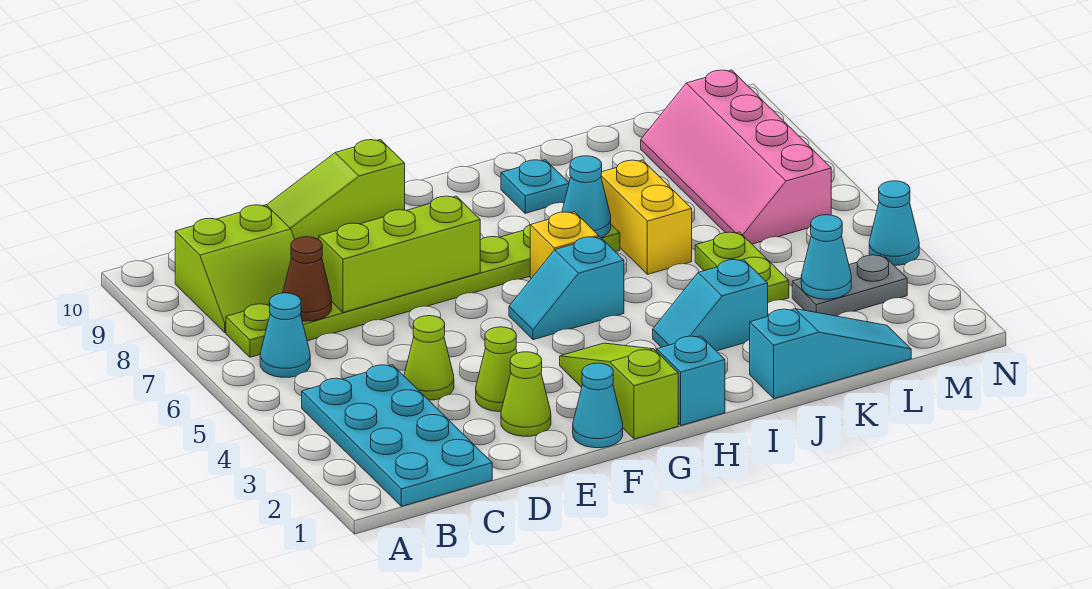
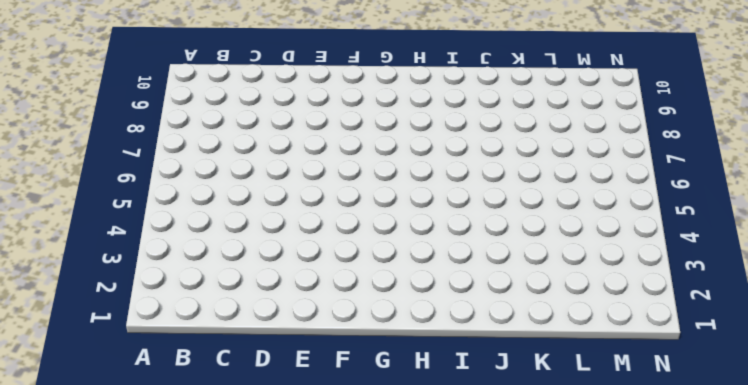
none -> cyan 2x4 plate [302,365,492,506]
none -> cyan 1x1 cone [260,293,310,377]
none -> lime 1x8 plate [226,225,620,357]

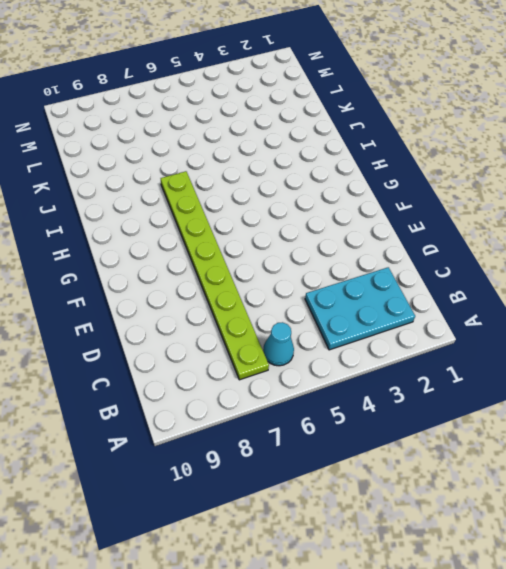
cyan 2x3 plate [305,267,415,350] -> cyan 2x4 plate [302,365,492,506]
none -> lime 2x2 slope [175,205,295,332]
none -> lime 1x1 cone [404,316,454,400]
none -> lime 1x3 slope [267,140,405,240]

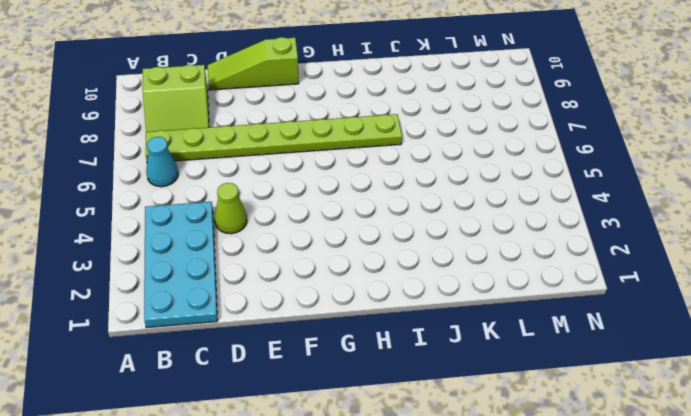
none -> lime 1x1 cone [501,352,551,436]
none -> lime 1x1 cone [476,327,517,412]
none -> cyan 1x1 cone [573,363,623,448]

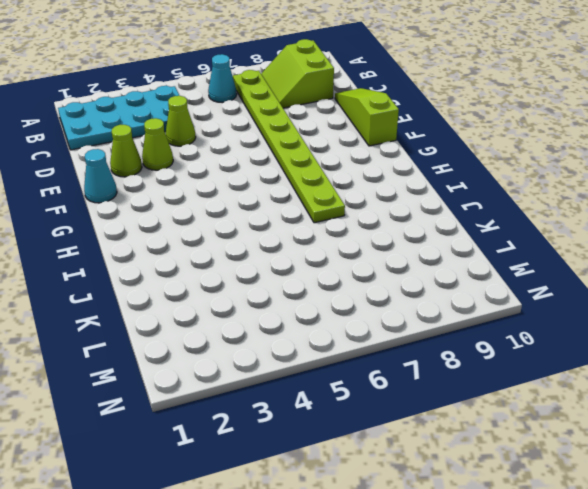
none -> lime 1x3 slope [560,343,678,439]
none -> cyan 1x2 slope [509,237,624,340]
none -> cyan 1x1 brick [657,336,725,425]

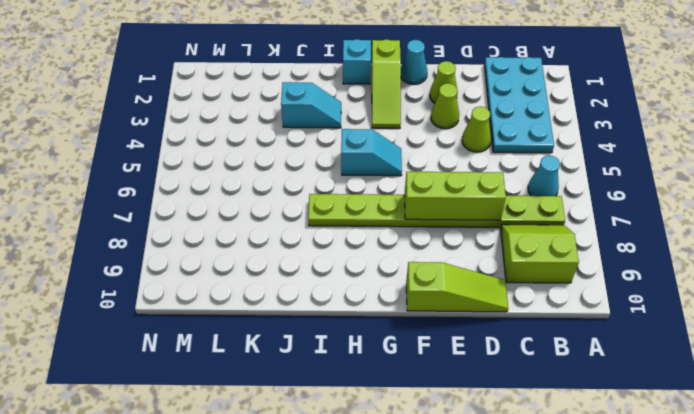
none -> yellow 1x1 brick [530,212,599,278]
none -> cyan 1x1 plate [501,160,569,213]
none -> cyan 1x3 slope [750,309,911,398]

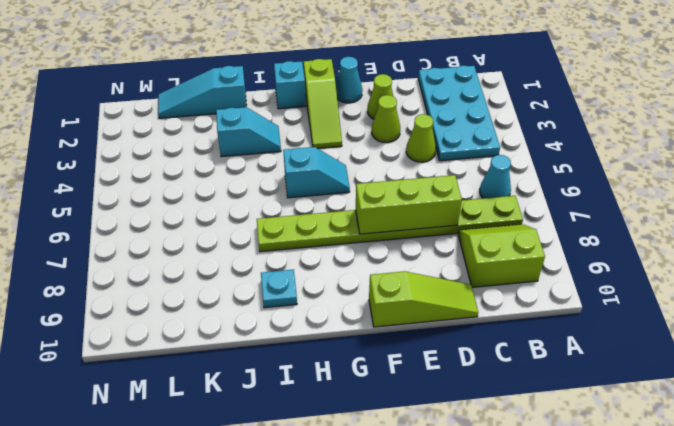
none -> yellow 1x1 brick [530,212,599,278]
none -> yellow 1x2 brick [601,160,692,274]
none -> lime 1x2 plate [695,232,789,303]

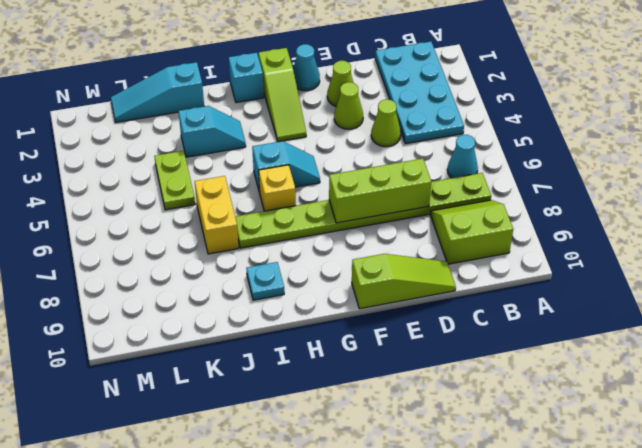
none -> grey 1x2 plate [792,255,907,316]
none -> pink 2x4 slope [641,70,831,244]
none -> cyan 1x1 cone [869,181,919,265]

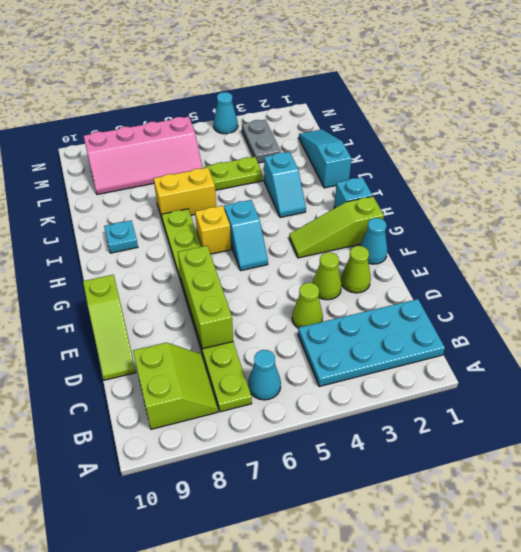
none -> brown 1x1 cone [283,237,332,321]
none -> cyan 1x1 cone [562,156,611,237]
none -> cyan 1x1 cone [801,215,851,299]

